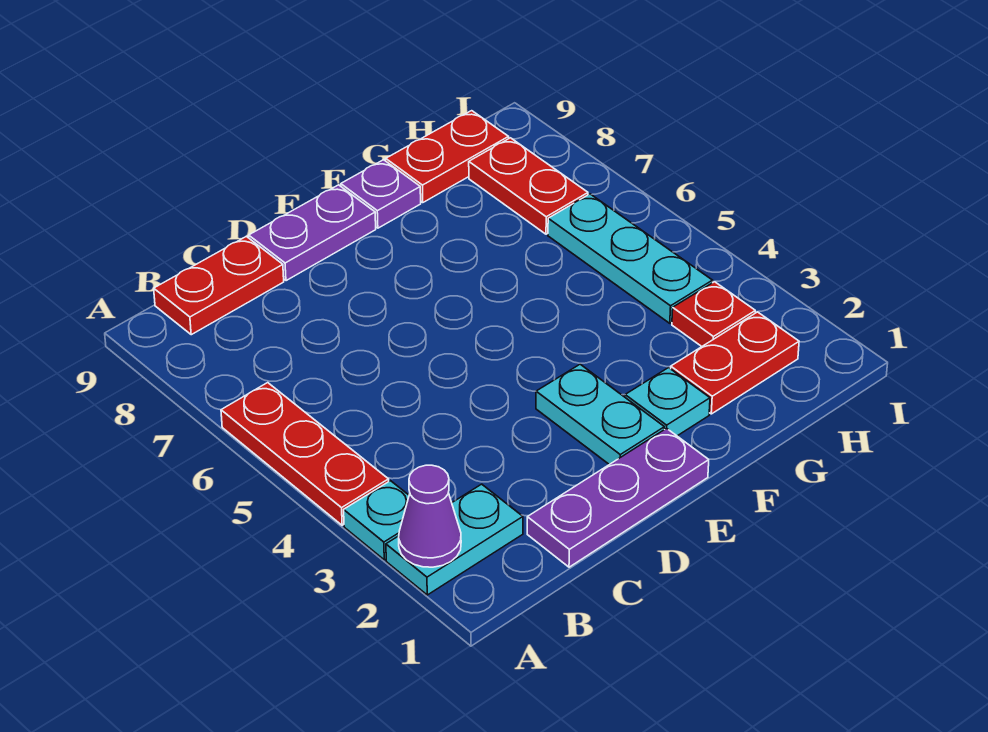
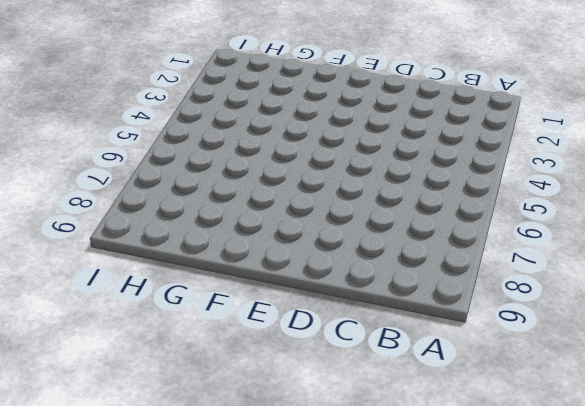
none -> cyan 1x2 plate [386,484,523,595]
none -> cyan 1x1 plate [344,481,409,560]
none -> red 1x3 plate [221,383,389,525]

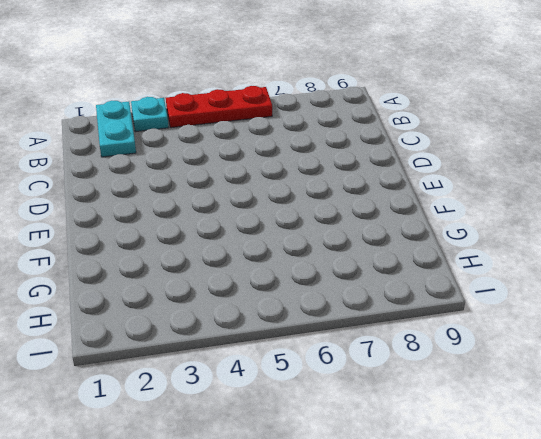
none -> red 1x2 plate [154,236,284,335]
none -> purple 1x3 plate [527,428,709,567]
none -> purple 1x2 plate [249,185,376,281]

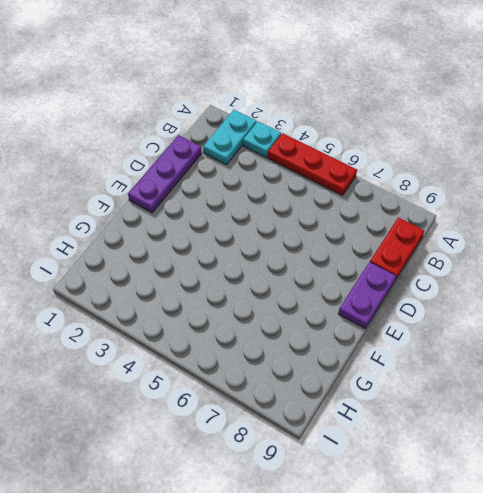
none -> cyan 1x2 plate [536,364,664,465]
none -> cyan 1x1 plate [625,368,710,436]
none -> purple 1x1 plate [341,160,421,228]

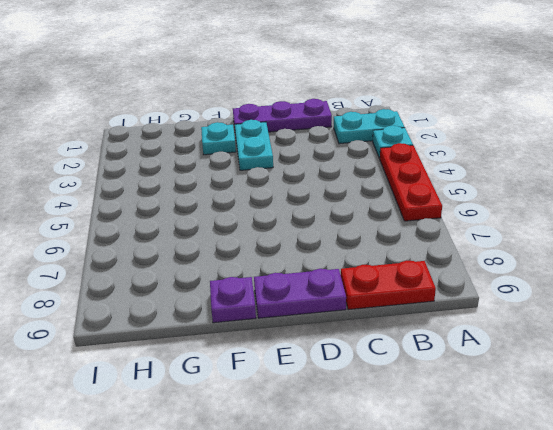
none -> red 1x2 plate [671,312,799,414]
none -> red 1x2 plate [386,111,509,202]
none -> red 1x1 plate [672,282,755,346]

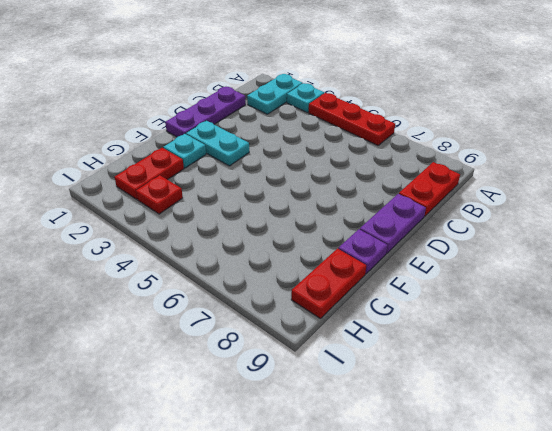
none -> cyan 1x3 plate [548,194,713,323]
none -> red 1x2 plate [469,138,588,234]
none -> purple 1x1 cone [399,465,461,567]

